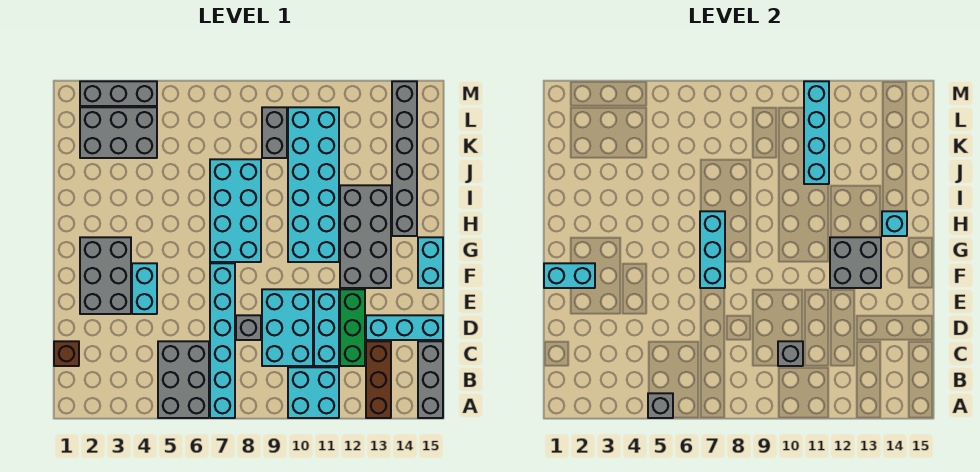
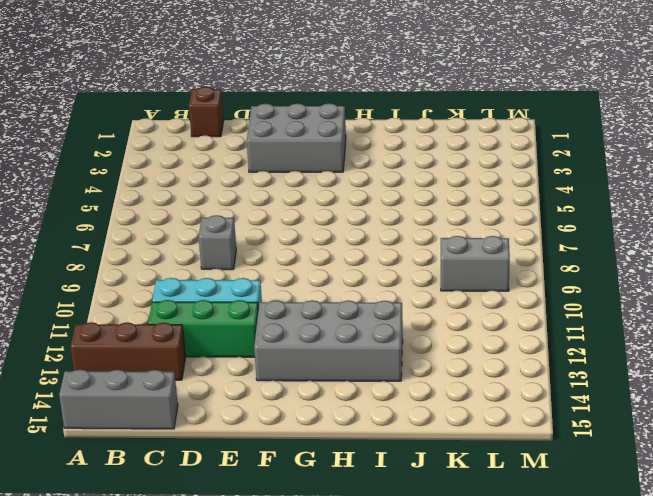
none -> grey 2x3 brick [158,341,209,418]
none -> cyan 1x6 brick [210,263,235,418]
none -> cyan 2x2 brick [288,367,339,418]

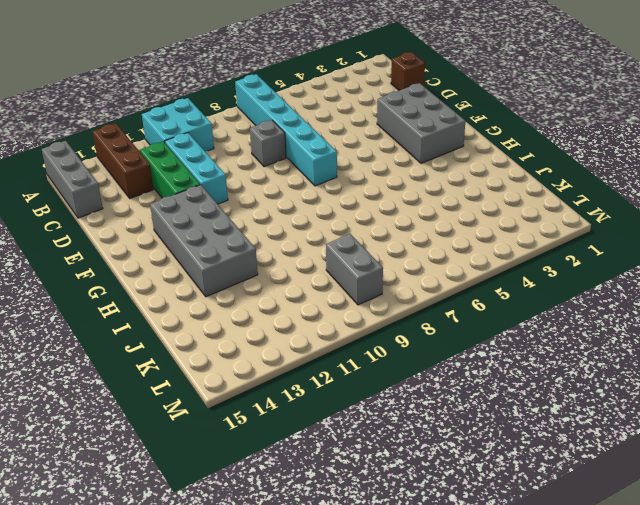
none -> grey 2x3 brick [158,341,209,418]
none -> cyan 2x3 brick [262,289,313,366]
none -> cyan 1x3 brick [366,315,443,340]

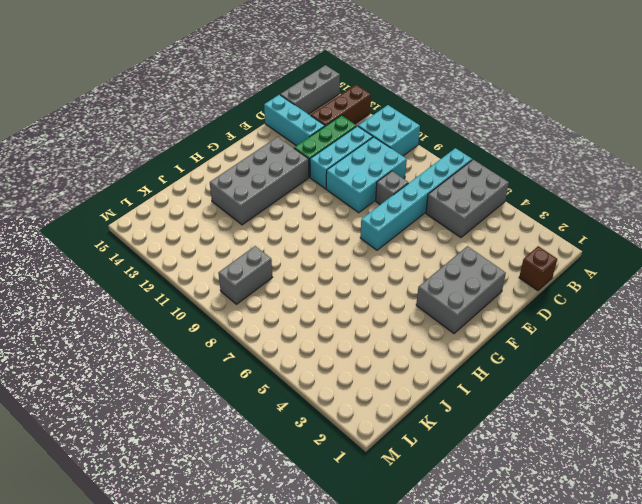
none -> cyan 1x2 brick [132,263,157,314]
none -> cyan 1x2 brick [418,237,443,288]
none -> cyan 2x4 brick [210,159,261,262]

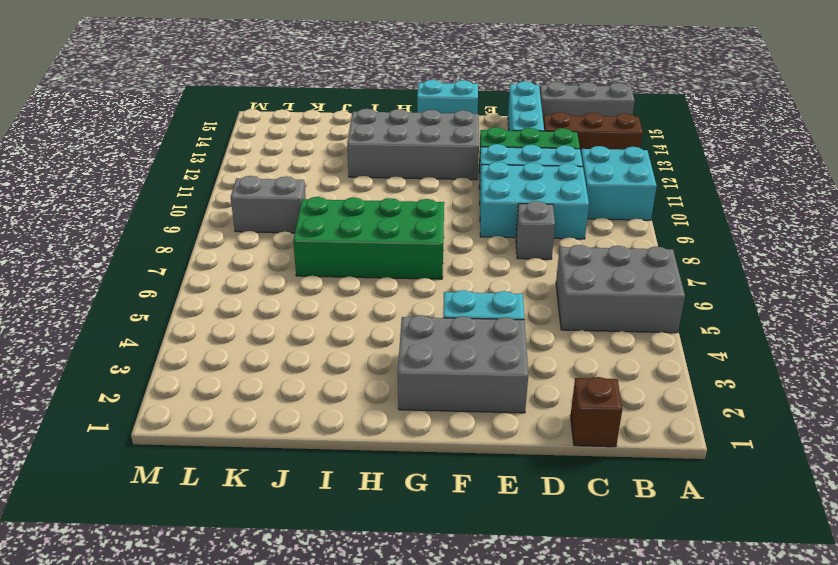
green 2x4 brick [293,197,444,279] -> cyan 2x4 brick [210,159,261,262]
none -> cyan 1x6 brick [210,263,235,418]
none -> cyan 2x6 brick [288,107,339,262]
none -> grey 1x6 brick [392,81,417,236]

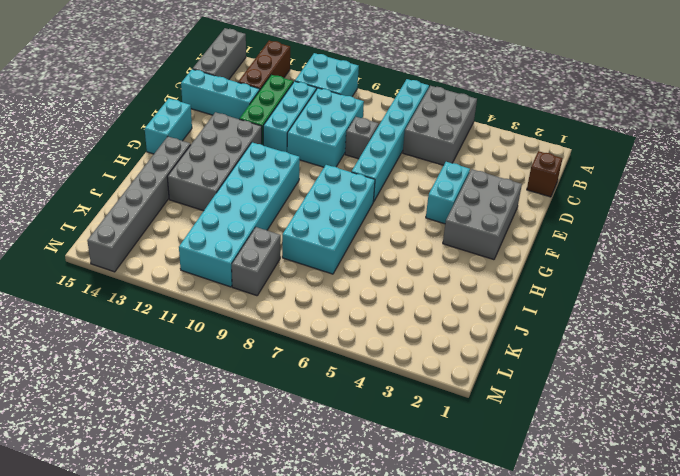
none -> grey 2x3 brick [80,107,157,158]
none -> grey 1x3 brick [80,81,157,106]
none -> grey 1x1 brick [648,393,673,418]

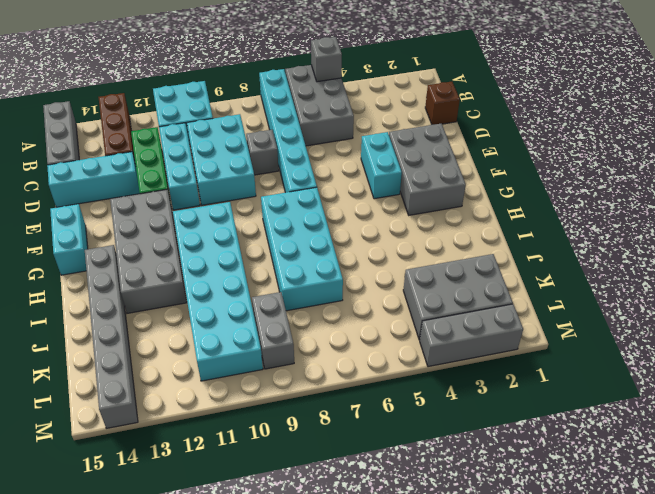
none -> grey 1x1 brick [778,341,803,366]
none -> cyan 1x2 brick [544,263,595,288]
none -> cyan 1x3 brick [700,211,725,288]

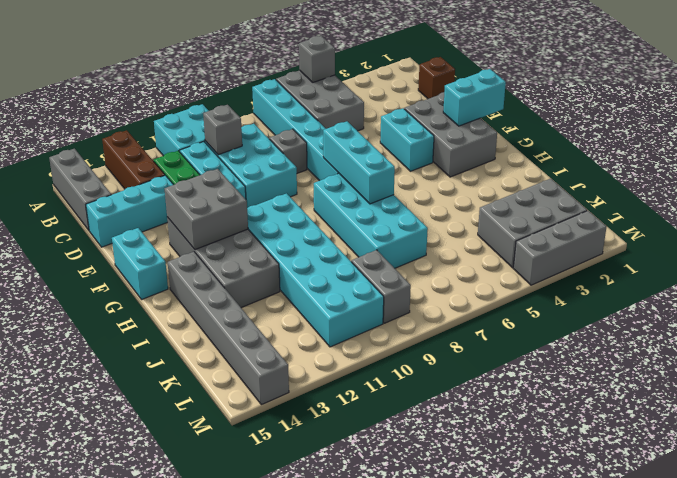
none -> cyan 1x1 brick [882,211,907,236]
none -> cyan 1x4 brick [804,81,829,184]

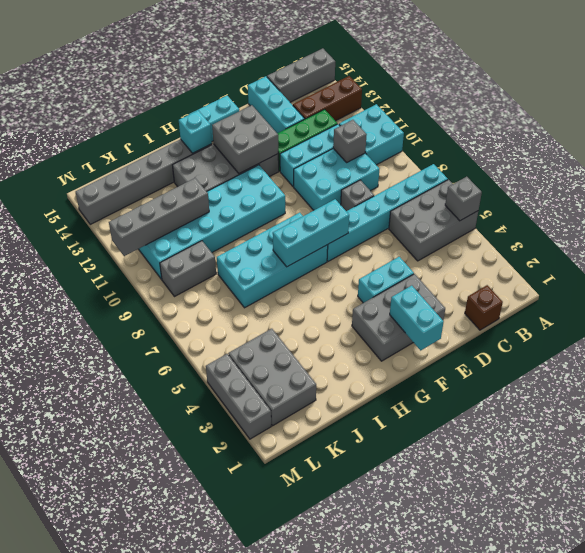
grey 1x4 brick [109,178,209,256] -> cyan 1x4 brick [804,81,829,184]

